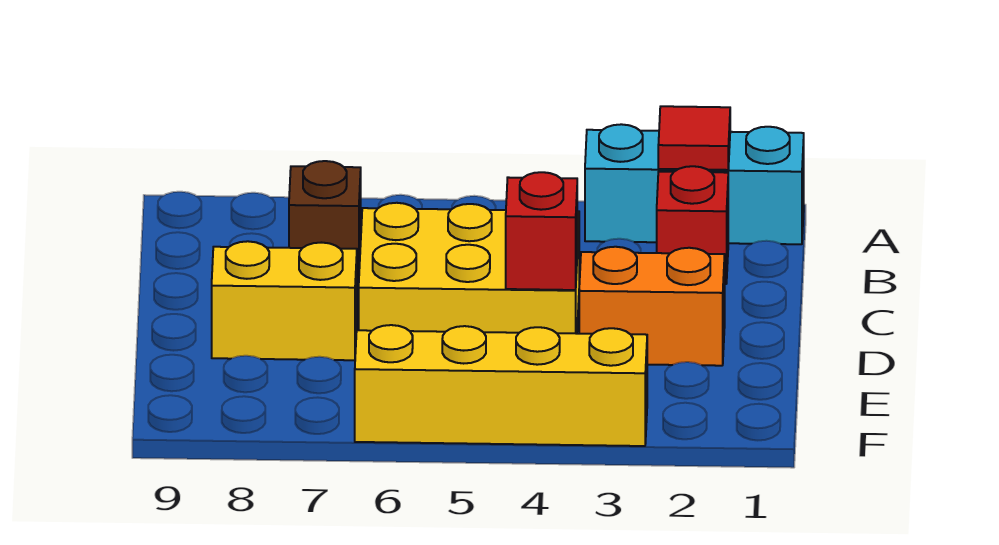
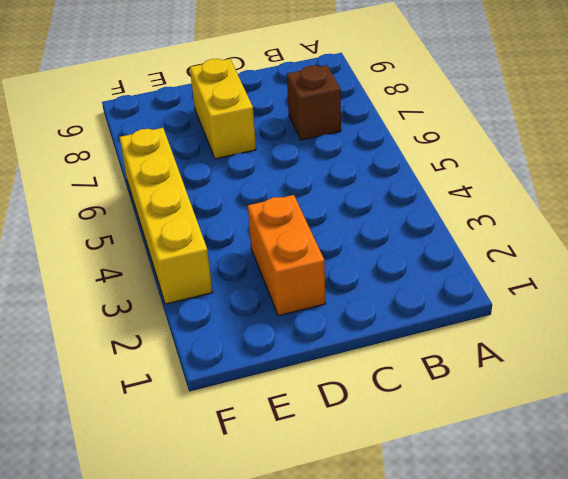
none -> cyan 1x3 brick [585,124,804,244]
none -> red 1x1 brick [657,166,728,284]

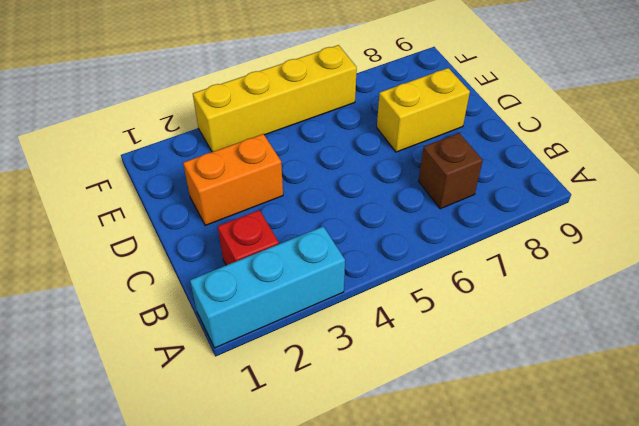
none -> yellow 2x3 brick [359,203,579,334]
none -> red 1x1 tile [658,106,730,170]

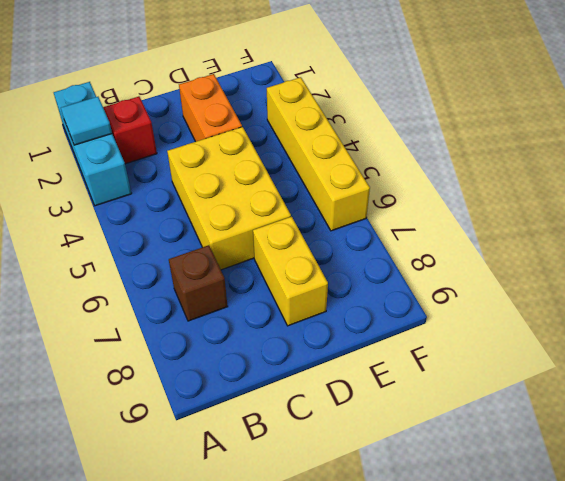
cyan 1x1 tile [61,97,112,145] -> red 1x1 tile [658,106,730,170]
none -> red 1x1 brick [506,172,577,290]

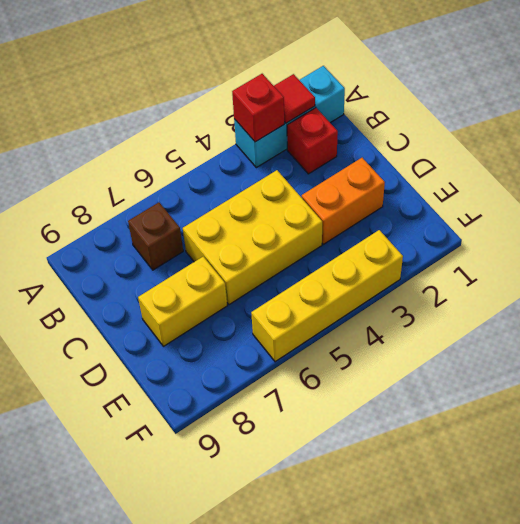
red 1x1 brick [232,74,284,142] -> red 1x1 brick moved to [506,172,577,290]

